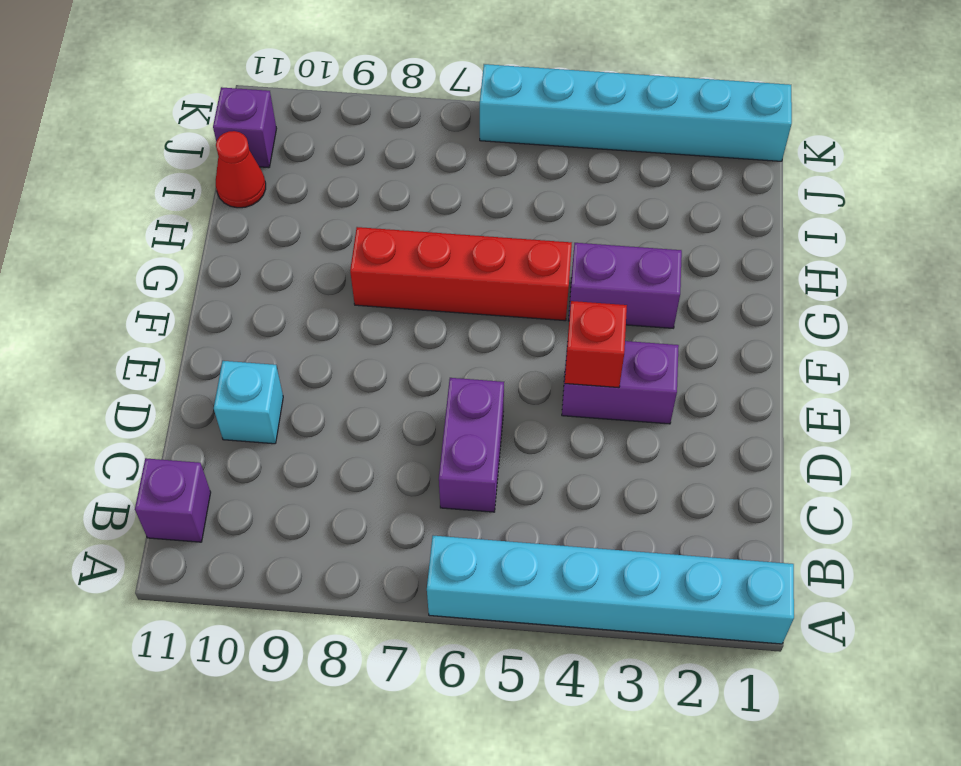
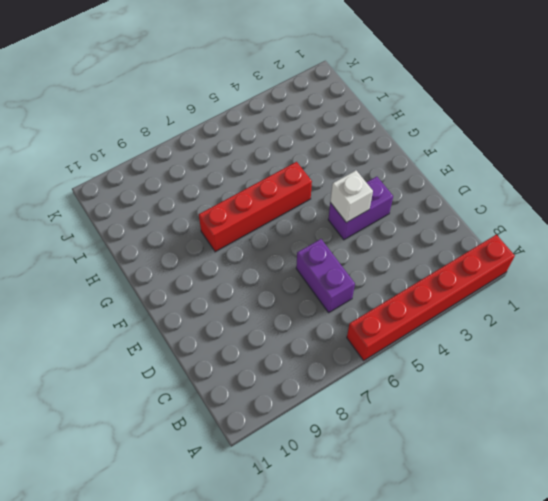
red 1x6 brick [347,235,515,360] -> cyan 1x6 brick [427,536,794,644]
white 1x1 brick [330,171,373,223] -> red 1x1 brick [565,301,627,388]
none -> purple 1x1 brick [135,458,211,542]
none -> cyan 1x1 brick [214,361,283,444]

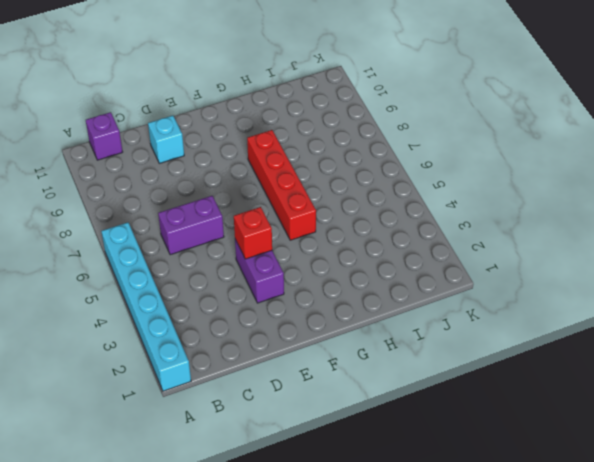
none -> purple 1x2 brick [568,243,682,328]
none -> red 1x1 cone [216,131,266,208]

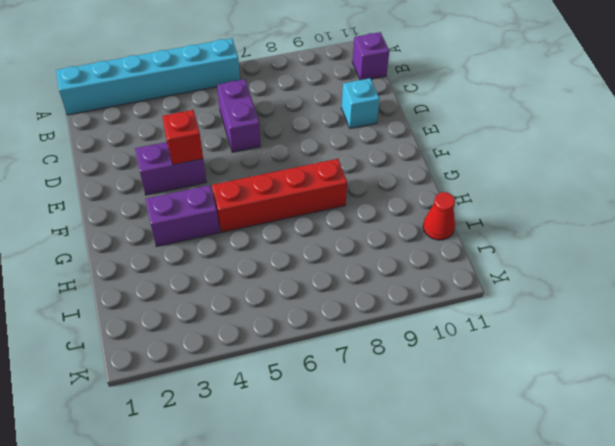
none -> purple 1x1 brick [213,87,277,168]
none -> cyan 1x6 brick [480,64,792,161]

